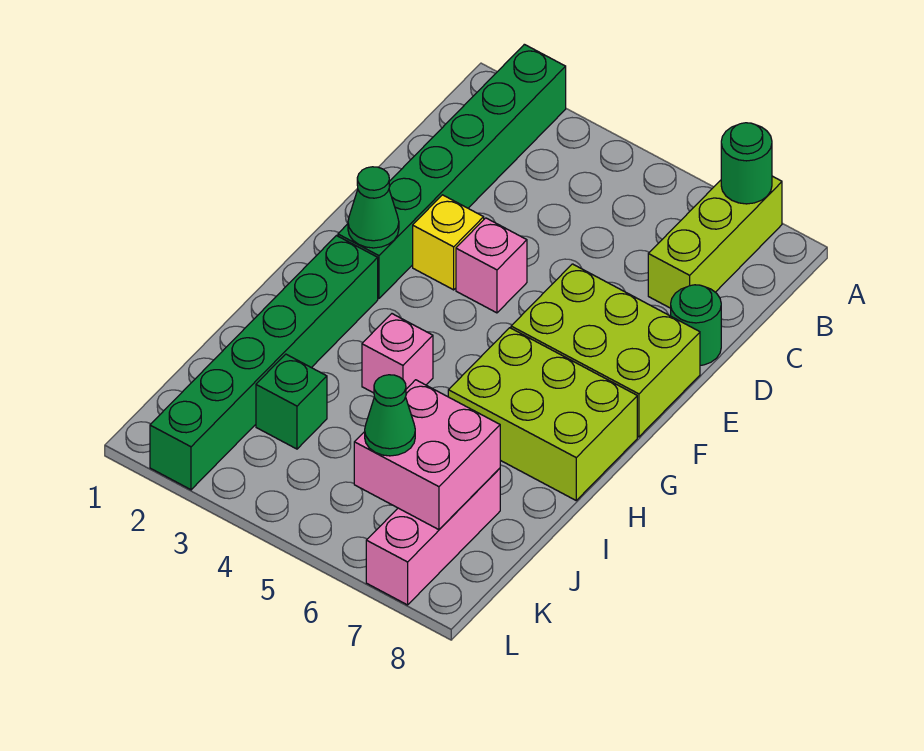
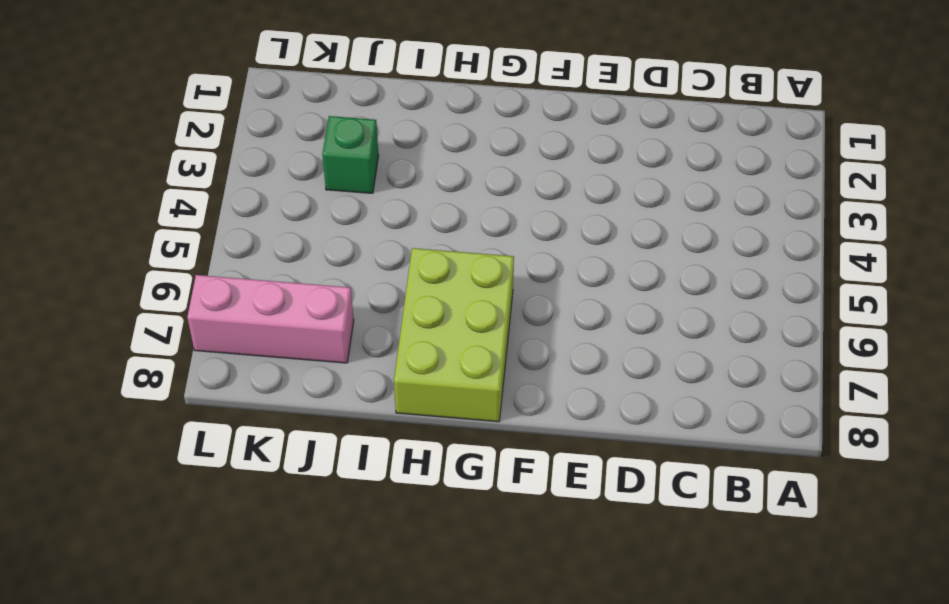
none -> green 1x6 brick [338,44,566,299]
none -> lime 1x3 brick [648,176,782,308]
none -> green 1x1 round brick [671,285,721,365]

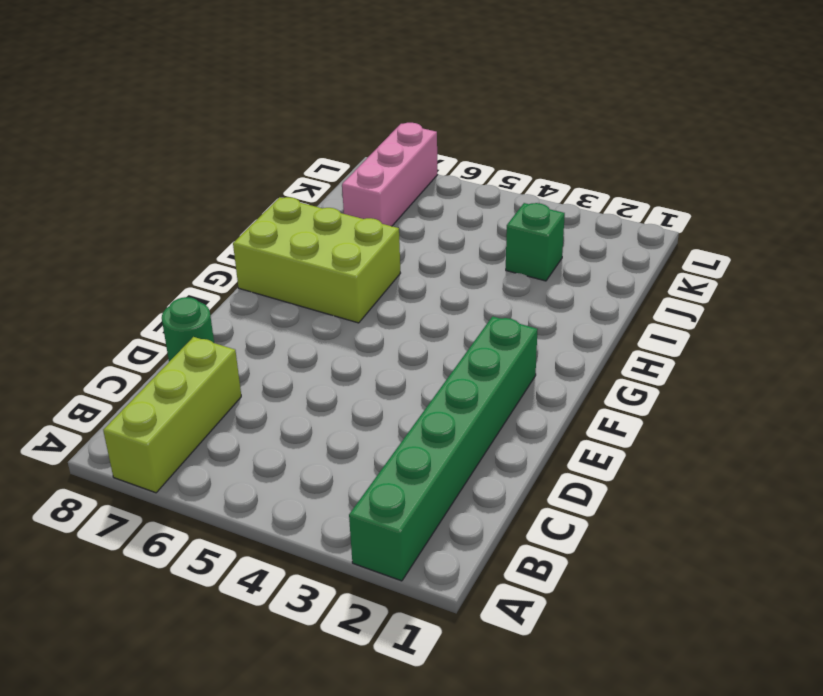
none -> yellow 1x1 brick [413,195,484,290]
none -> pink 1x1 brick [456,218,527,313]
none -> lime 2x3 brick [511,264,700,437]

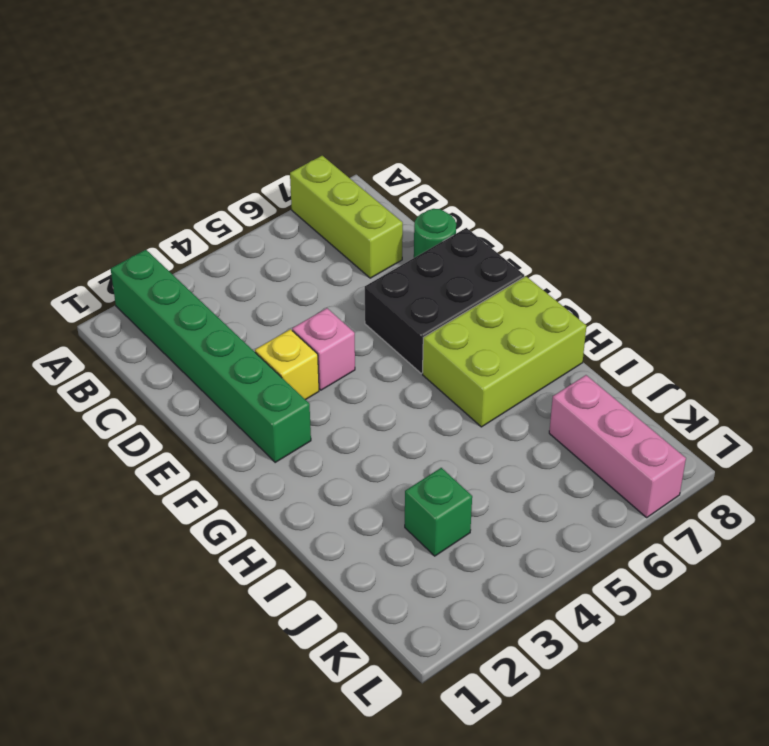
black 2x3 brick [365,228,524,373] -> lime 2x3 brick [511,264,700,437]
none -> green 1x6 brick [150,236,378,490]
none -> pink 1x1 brick [362,314,433,393]
none -> green 1x1 round brick [721,123,772,204]

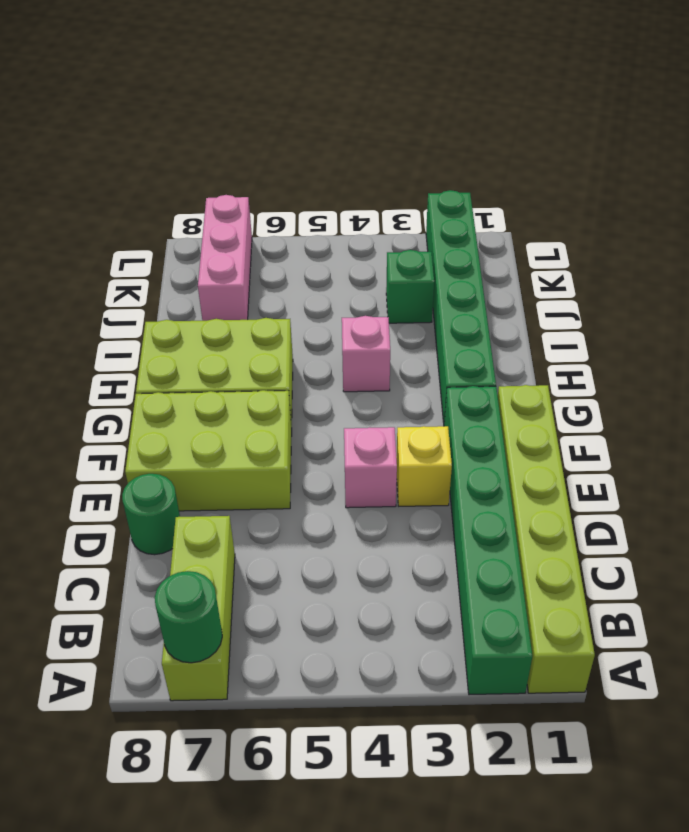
lime 1x6 brick [498,385,595,693] -> none
none -> green 1x1 cone [348,167,399,248]
none -> pink 2x2 brick [354,380,500,530]
none -> green 1x1 cone [365,375,415,456]

